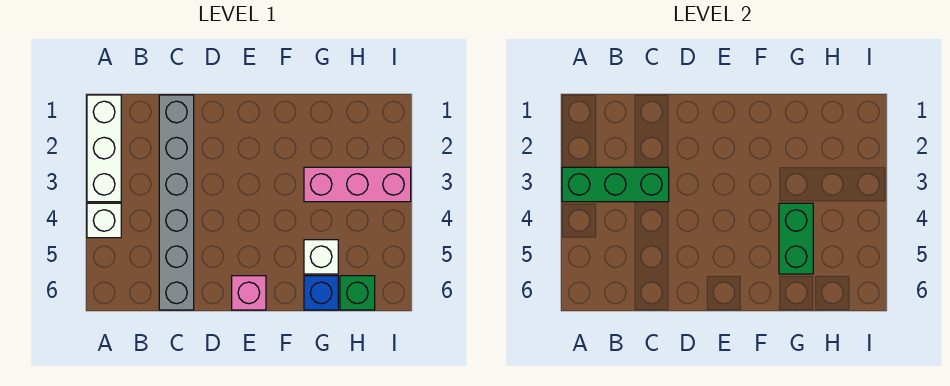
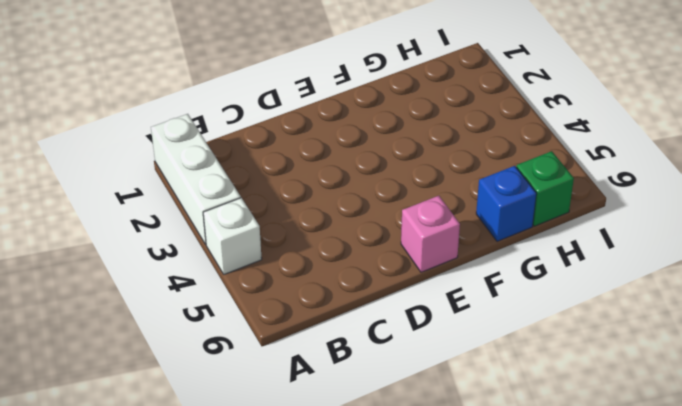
none -> grey 1x6 brick [159,95,194,310]
none -> pink 1x3 brick [304,167,411,202]

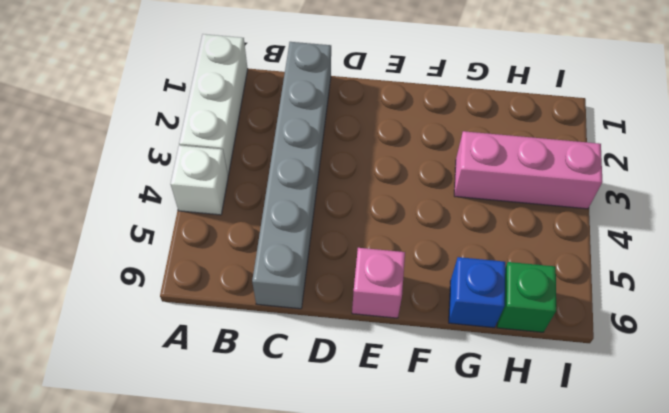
none -> white 1x1 brick [304,240,338,274]
none -> green 1x3 brick [562,167,669,202]

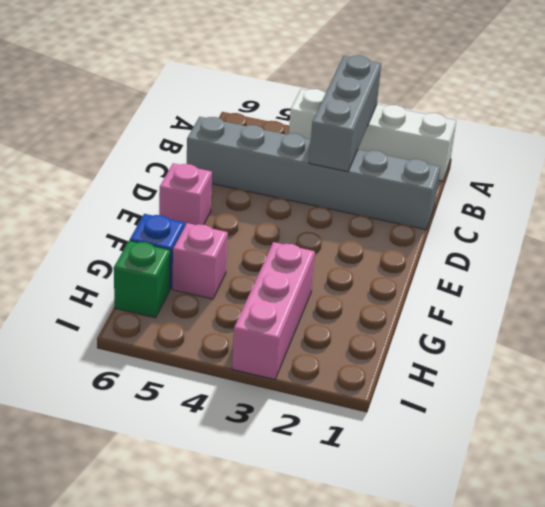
grey 1x3 brick [309,56,381,172] -> green 1x3 brick [562,167,669,202]
pink 1x1 brick [172,223,228,299] -> white 1x1 brick [304,240,338,274]
none -> green 1x2 brick [779,203,813,274]

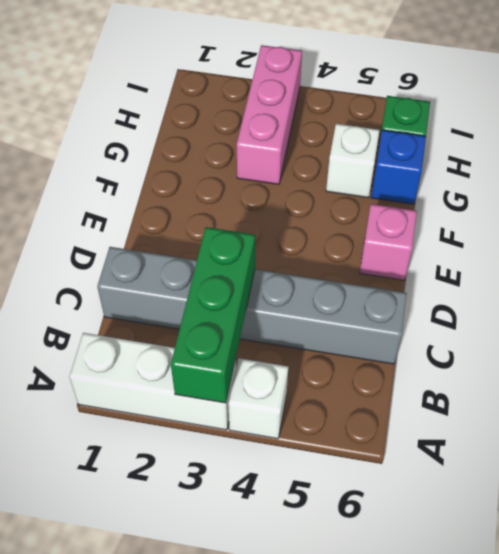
none -> green 1x2 brick [779,203,813,274]

